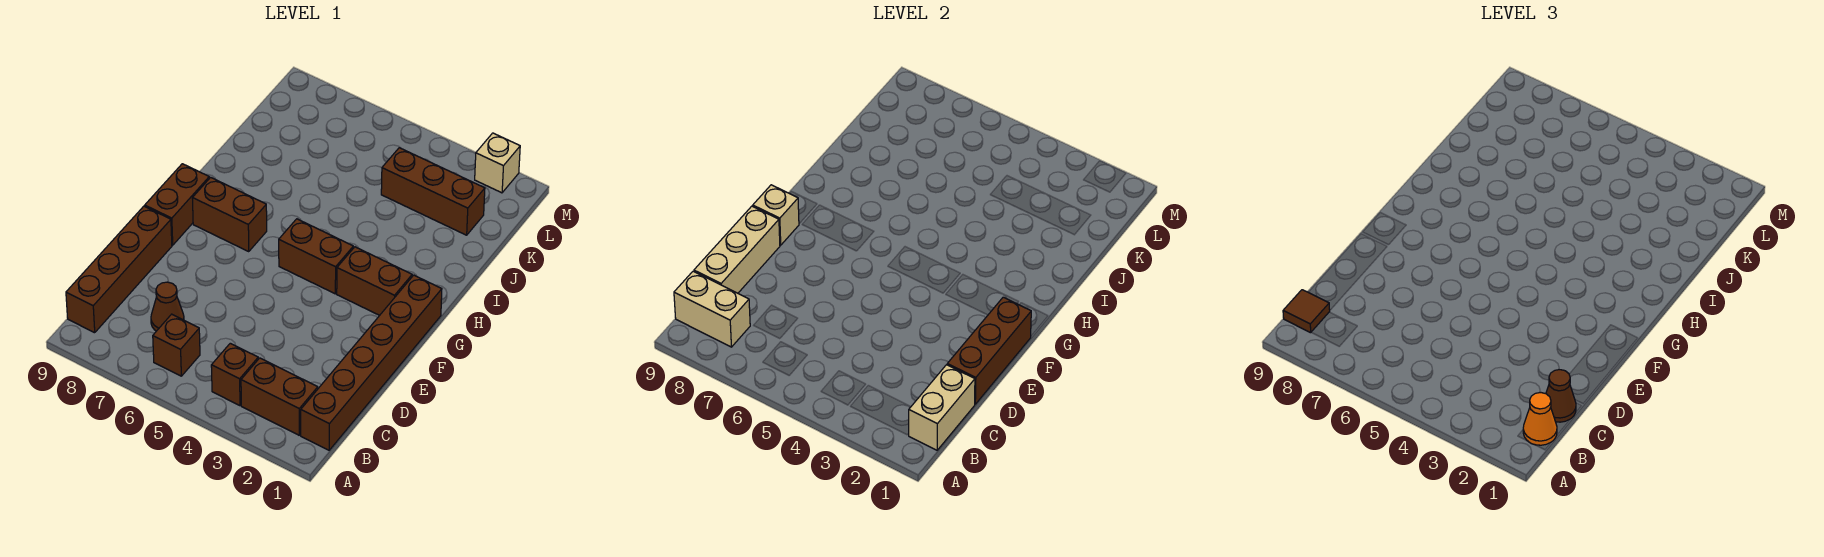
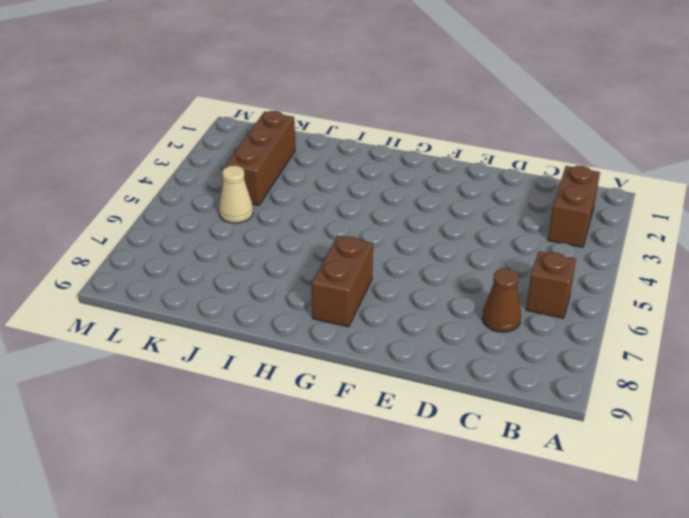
tan 1x1 cone [219,166,253,223] -> none
none -> brown 1x6 brick [301,275,442,450]
none -> brown 1x1 brick [211,343,258,406]
none -> brown 1x4 brick [66,206,172,333]

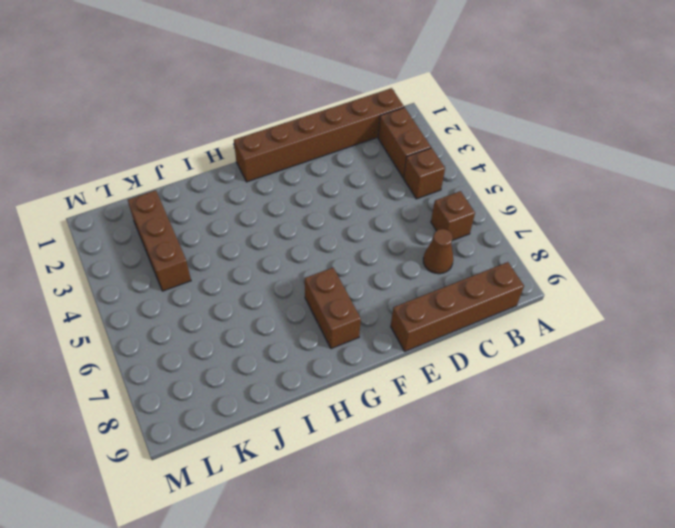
none -> brown 1x2 brick [145,164,209,245]
none -> brown 1x2 brick [337,247,412,315]
none -> brown 1x2 brick [279,219,353,294]

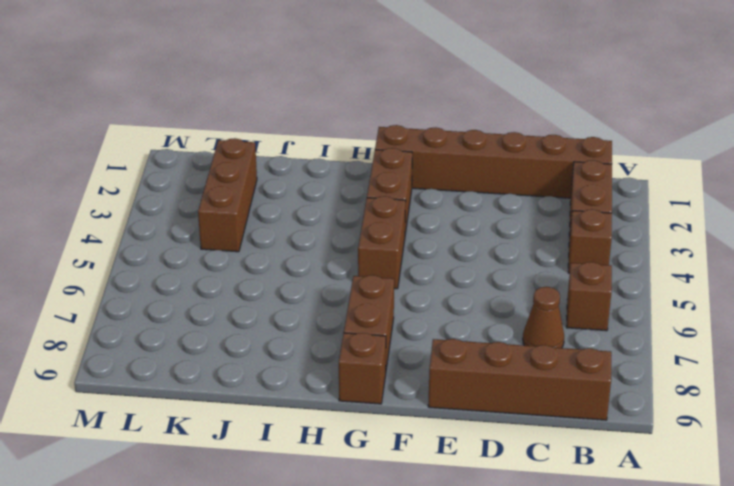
brown 1x1 brick [339,333,386,404] -> brown 1x2 brick [145,164,209,245]
none -> tan 1x1 brick [475,133,520,193]
none -> tan 1x2 brick [909,365,975,450]
none -> tan 1x2 brick [674,271,750,347]

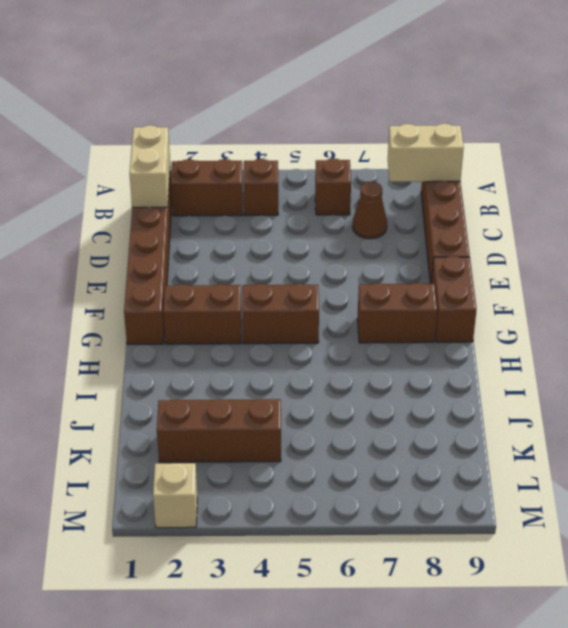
none -> tan 1x3 brick [694,206,780,293]
none -> brown 1x3 brick [947,297,1031,404]
none -> tan 1x1 brick [753,185,799,245]

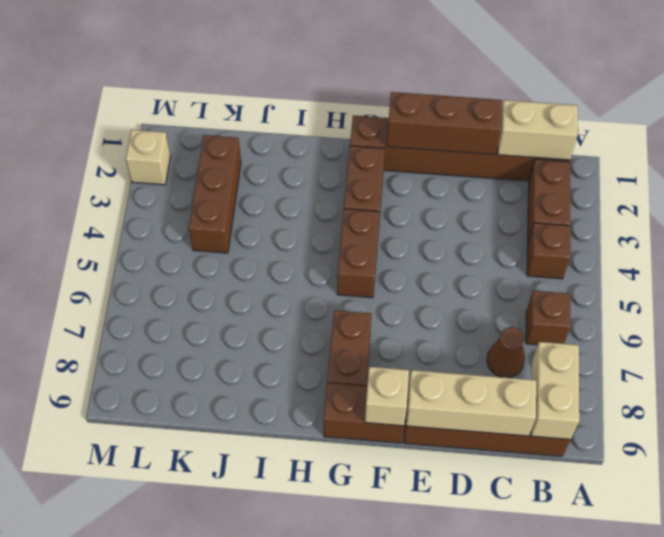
none -> orange 1x1 cone [1523,393,1557,445]
none -> brown 1x1 tile [1283,290,1330,333]
none -> brown 1x1 cone [1546,370,1576,422]

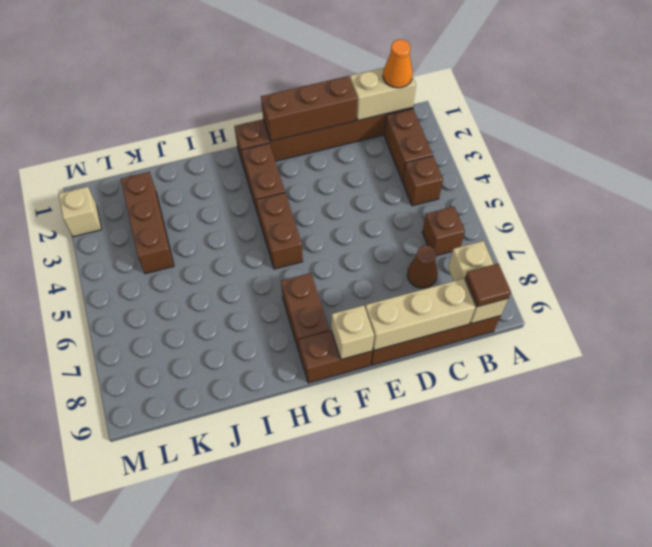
none -> brown 1x1 cone [1546,370,1576,422]

